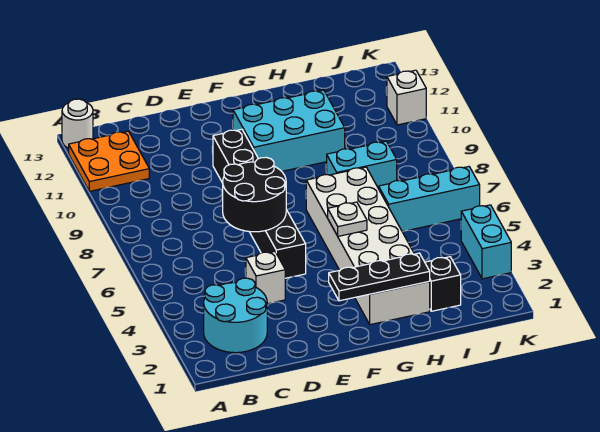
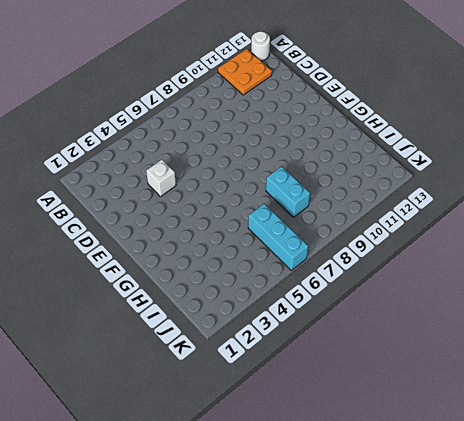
none -> cyan 2x2 round brick [204,278,267,353]
none -> black 1x6 brick [213,129,306,278]
none -> cyan 2x3 brick [233,90,345,171]

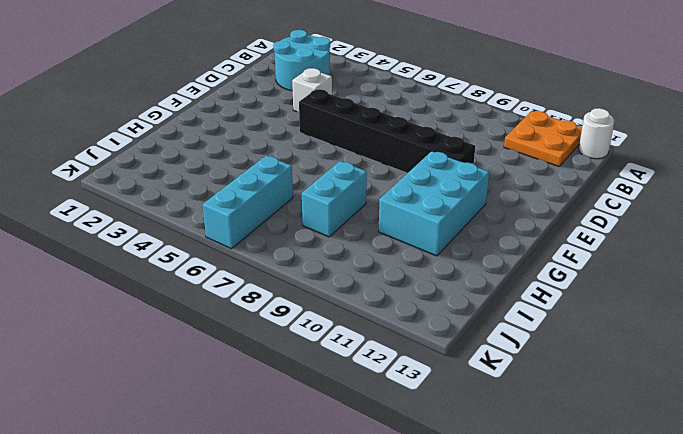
none -> white 2x6 brick [306,167,430,325]
none -> black 1x1 brick [425,257,461,311]
none -> cyan 1x2 brick [461,205,511,279]

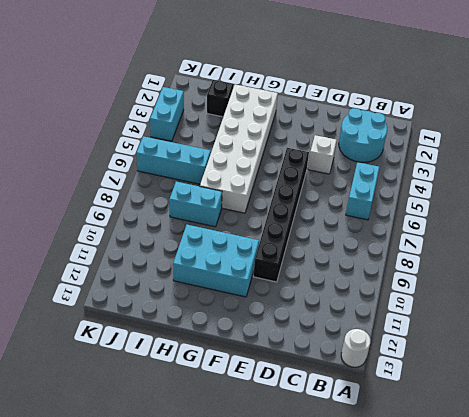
cyan 1x2 brick [346,162,379,220] -> none
none -> orange 2x2 plate [69,131,149,191]
none -> white 1x1 brick [387,70,426,125]
none -> black 2x2 round brick [223,157,287,232]

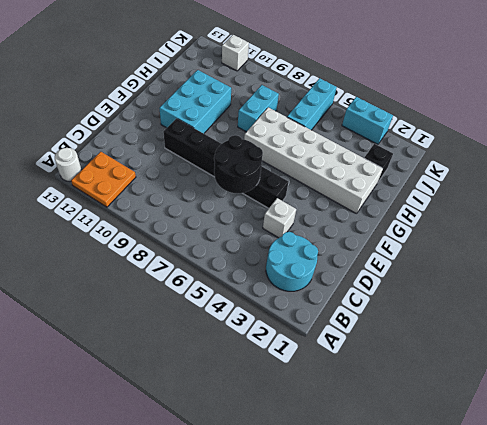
none -> black 1x3 plate [329,253,430,301]
none -> white 1x1 plate [328,202,367,236]

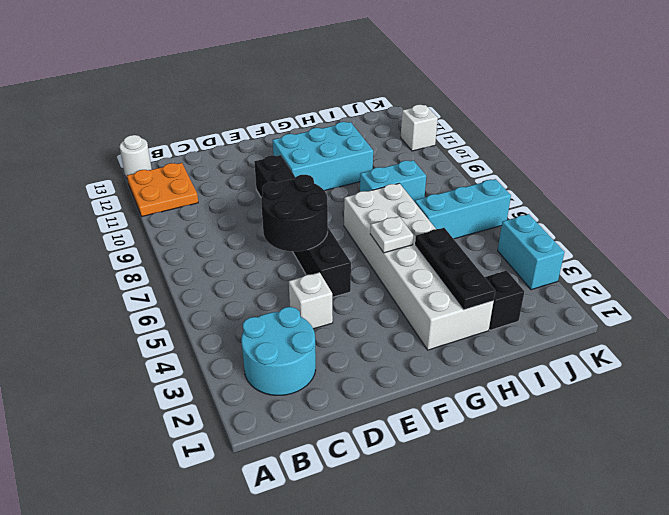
black 1x3 plate [415,228,495,310] -> black 1x3 plate turned to [329,253,430,301]

